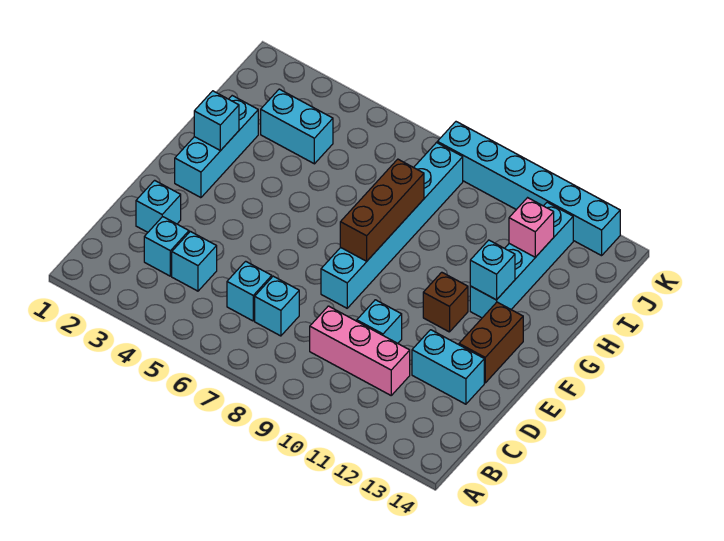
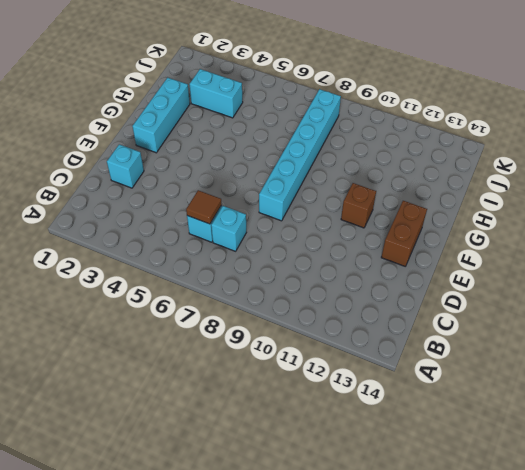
brown 1x1 tile [186,190,222,224] -> none
none -> cyan 1x1 brick [144,217,189,276]
none -> cyan 1x1 brick [172,231,217,291]
none -> pink 1x3 brick [310,306,410,395]

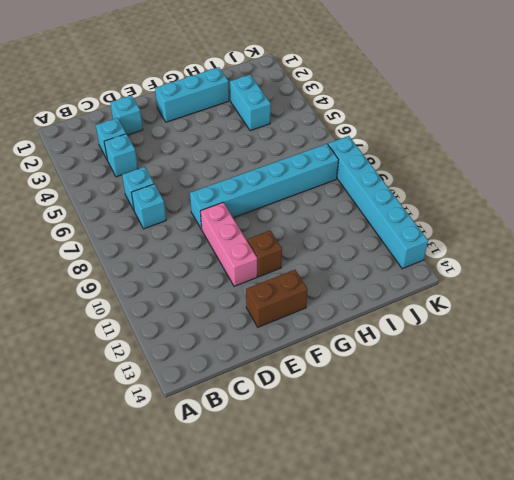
pink 1x3 brick [200,203,257,286] -> pink 1x3 brick moved to [310,306,410,395]
none -> cyan 1x1 brick [357,300,402,343]
none -> cyan 1x2 brick [412,330,484,404]
none -> cyan 1x4 brick [470,202,573,318]

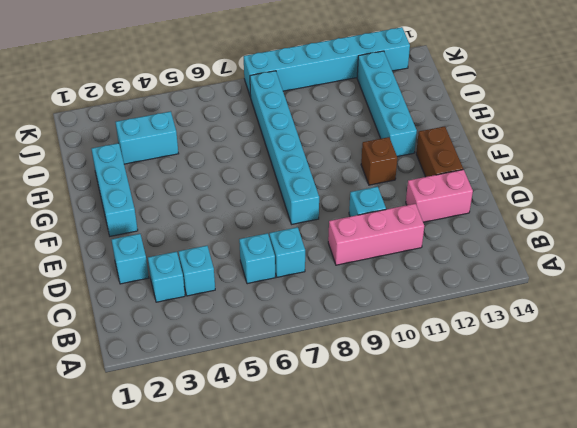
pink 1x2 brick [406,170,473,222] -> cyan 1x2 brick [412,330,484,404]
none -> brown 1x3 brick [340,159,424,261]
none -> cyan 1x1 brick [194,91,239,151]
none -> cyan 1x1 brick [470,240,515,300]

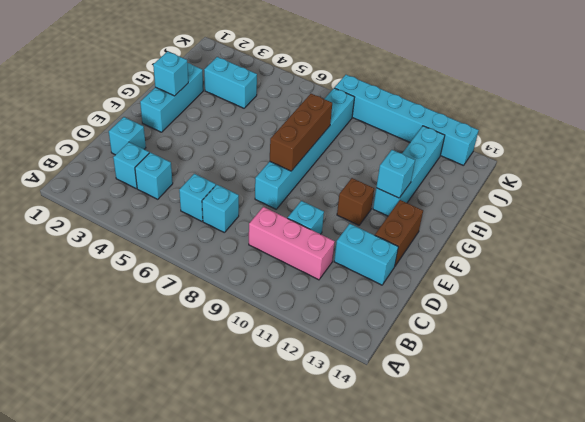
none -> pink 1x1 brick [509,198,554,257]

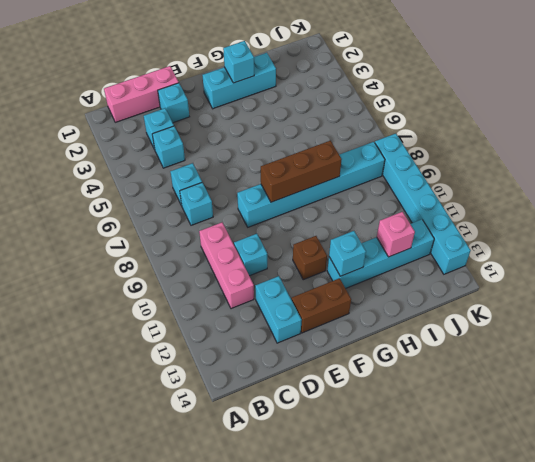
pink 1x3 brick [104,66,179,122] -> none
none -> cyan 1x2 brick [261,89,333,164]

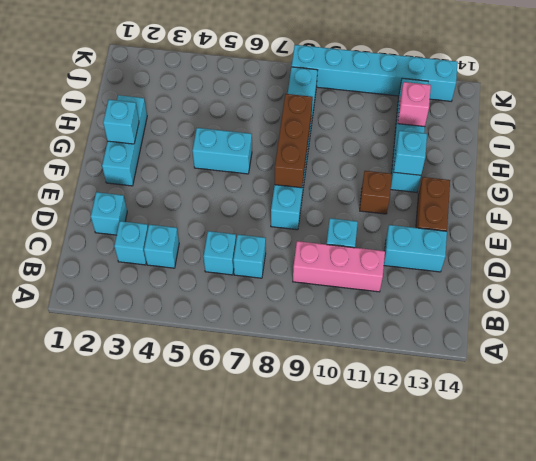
cyan 1x2 brick [193,128,252,174] -> cyan 1x2 brick moved to [261,89,333,164]

